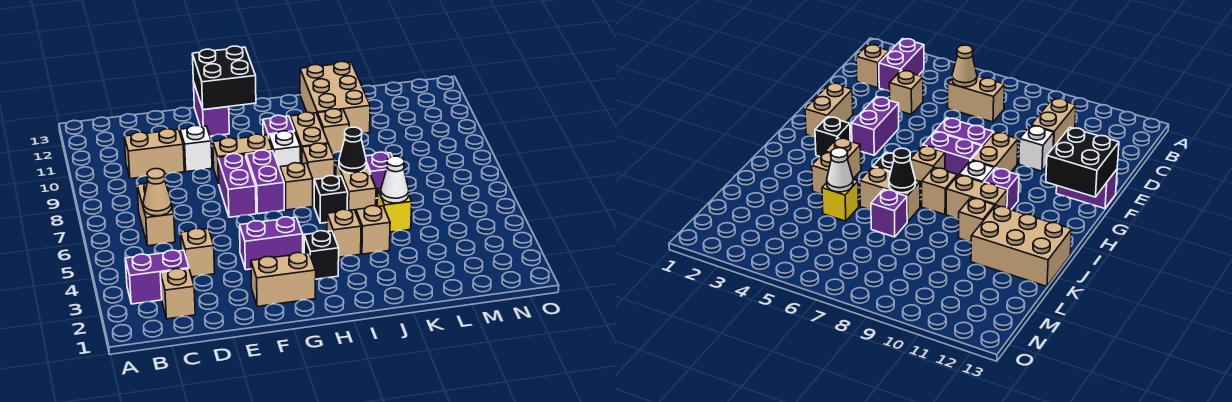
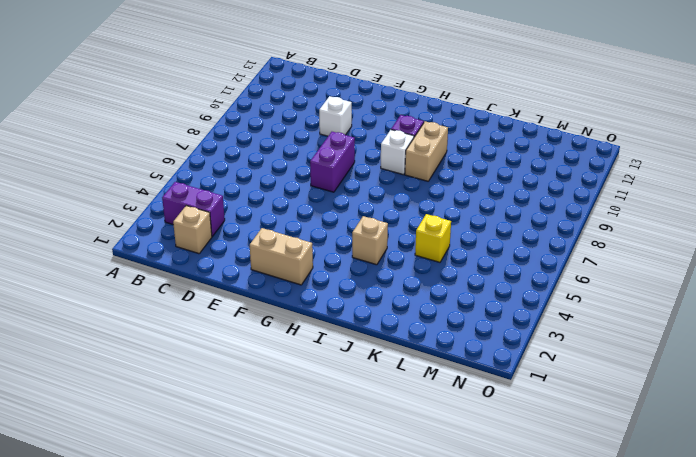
none -> tan 1x2 brick [137,182,175,246]
none -> tan 1x2 brick [124,129,184,179]
none -> tan 1x1 brick [181,228,215,277]
none -> purple 1x2 brick [240,217,303,270]

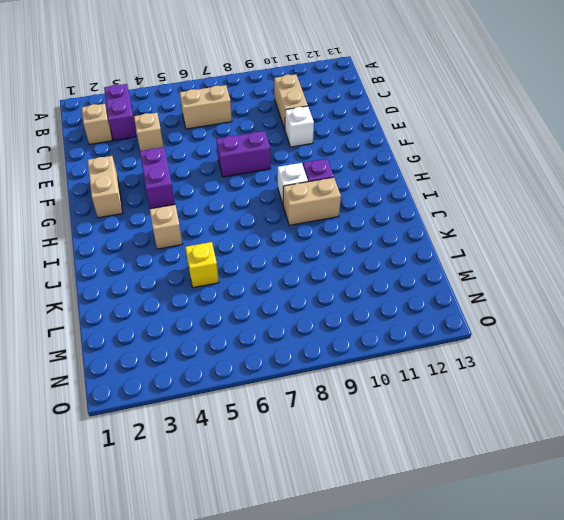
none -> tan 1x2 brick [213,134,273,184]
none -> purple 1x2 brick [193,81,229,136]
none -> purple 1x2 brick [246,150,284,214]
none -> black 1x1 brick [304,231,339,279]

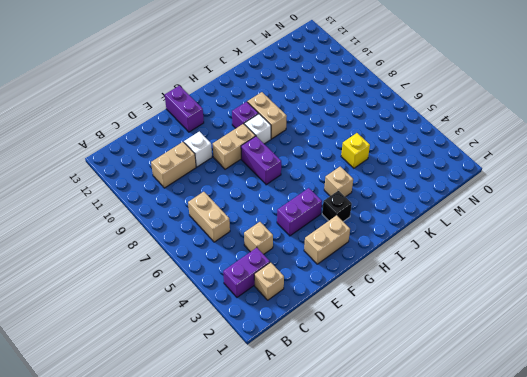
none -> purple 1x2 brick [218,154,256,217]
none -> tan 1x1 brick [280,163,313,210]
none -> black 1x1 brick [314,176,348,223]
none -> tan 1x1 brick [302,143,335,189]

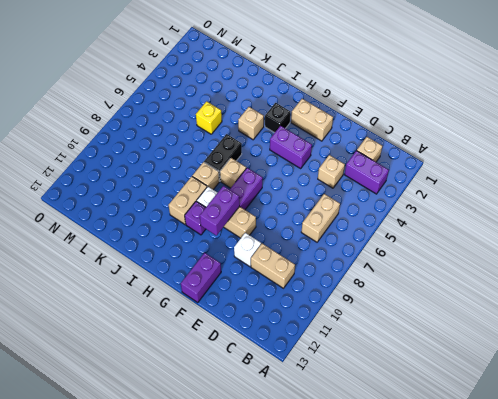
purple 1x2 brick [200,186,240,235] -> purple 1x2 brick moved to [218,154,256,217]
black 1x2 brick [204,134,242,181] -> black 1x1 brick [314,176,348,223]
none -> tan 1x1 brick [356,206,390,254]
none -> tan 1x2 brick [336,159,376,212]
none -> tan 1x1 brick [318,109,349,153]
none -> tan 2x3 brick [300,61,370,133]

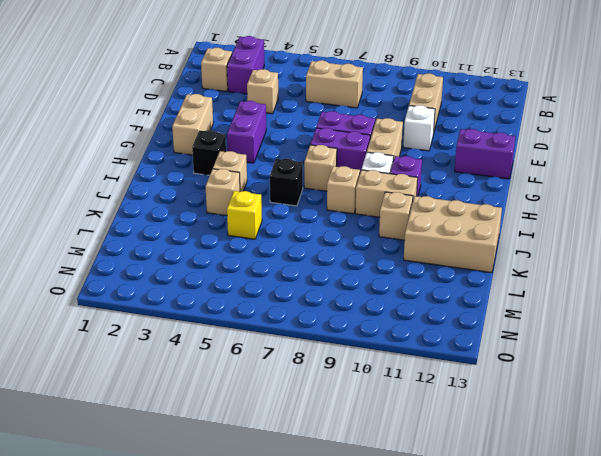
none -> tan 1x2 brick [336,159,376,212]
none -> purple 1x1 brick [366,152,392,198]
none -> tan 1x1 cone [143,169,172,216]
none -> black 2x2 brick [192,46,256,110]

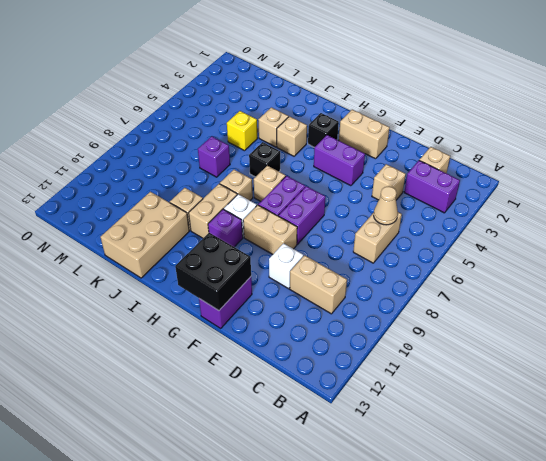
none -> tan 1x2 brick [336,159,376,212]
none -> black 1x1 cone [339,127,366,173]
none -> white 1x1 cone [381,156,409,203]

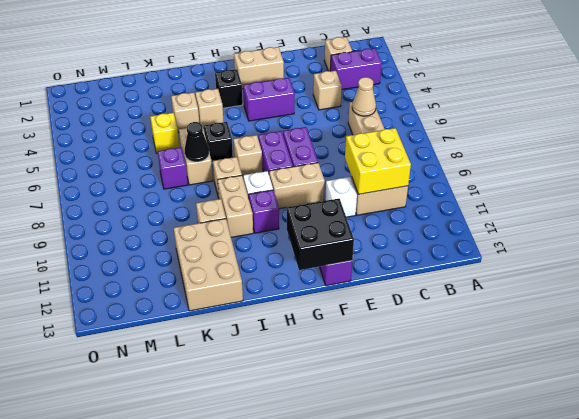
yellow 2x2 brick [345,128,411,194] -> none
none -> white 1x1 cone [381,156,409,203]

